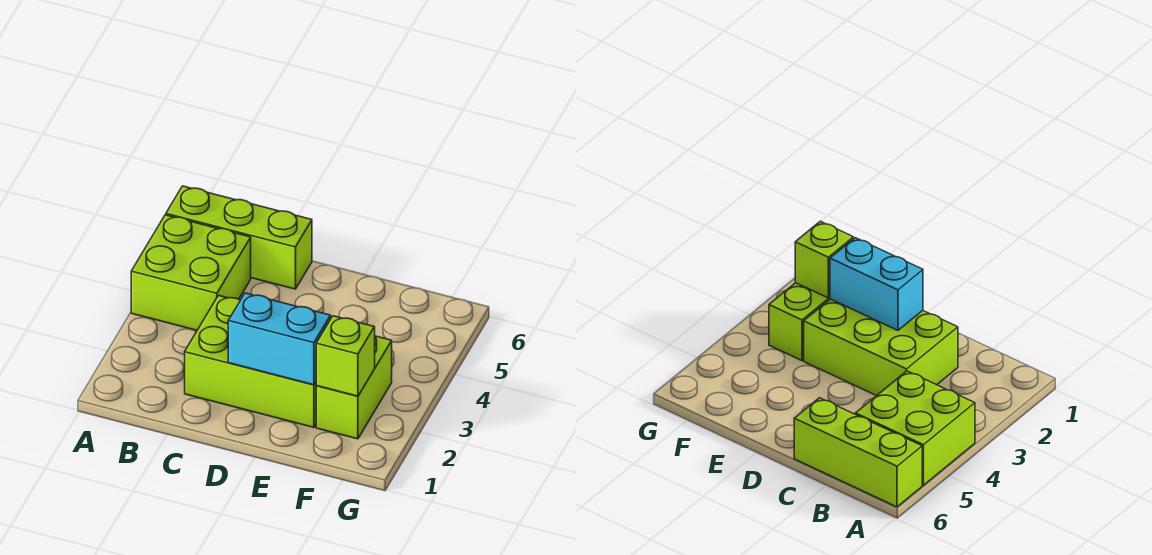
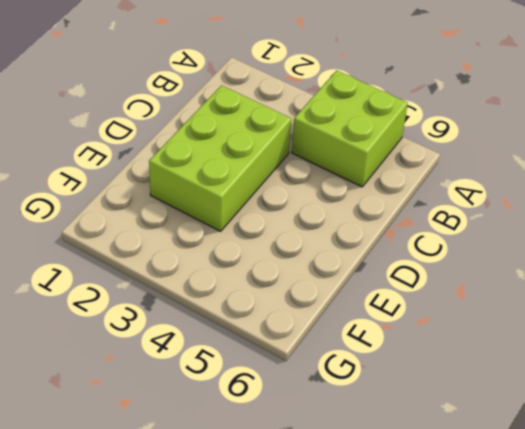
none -> lime 1x3 brick [166,186,312,289]
none -> lime 1x2 brick [316,336,392,439]

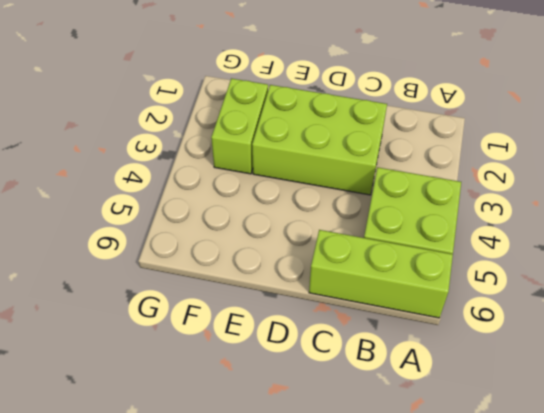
none -> cyan 1x2 brick [228,293,331,385]
none -> lime 1x1 brick [316,316,375,396]

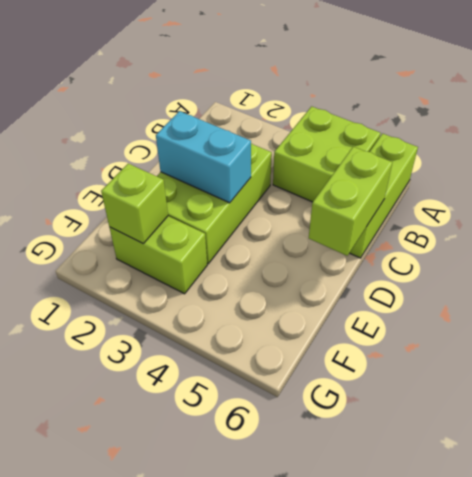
lime 1x2 brick [309,147,392,256] -> none
cyan 1x2 brick [156,111,251,203] -> cyan 1x2 brick turned to [228,293,331,385]

